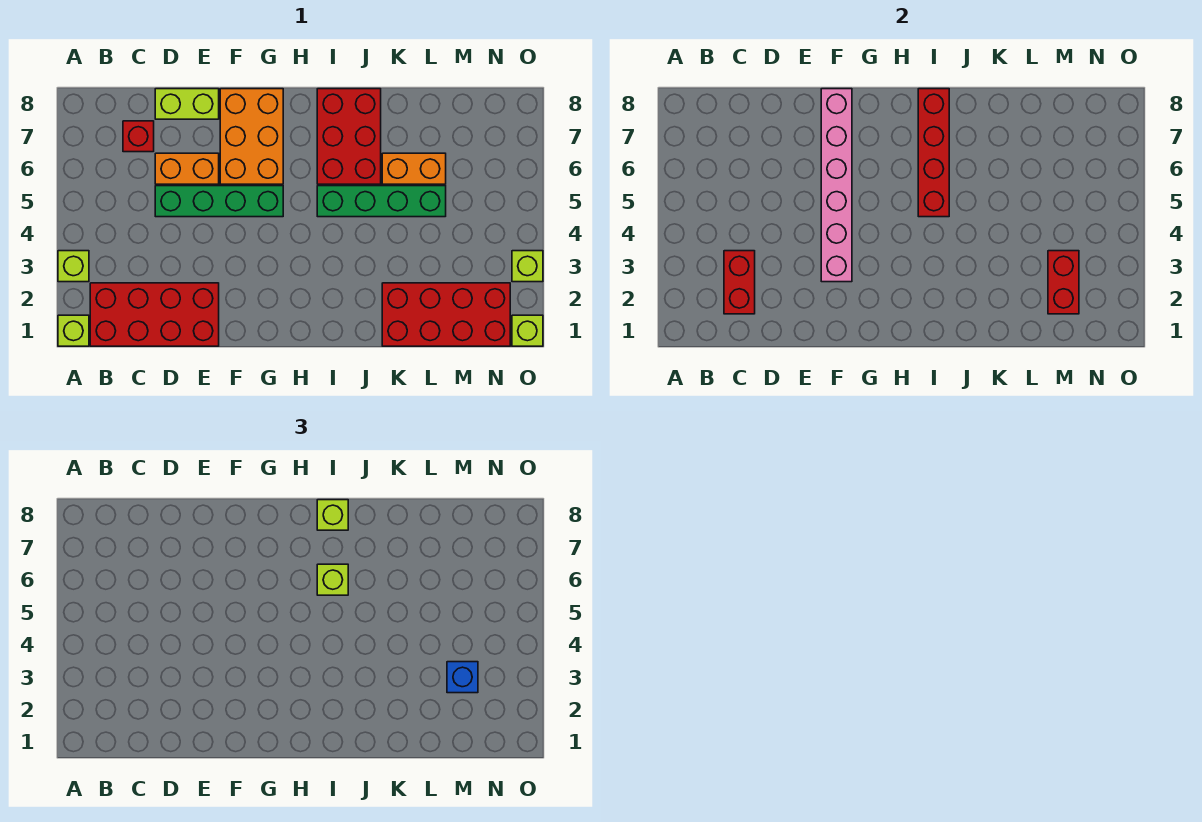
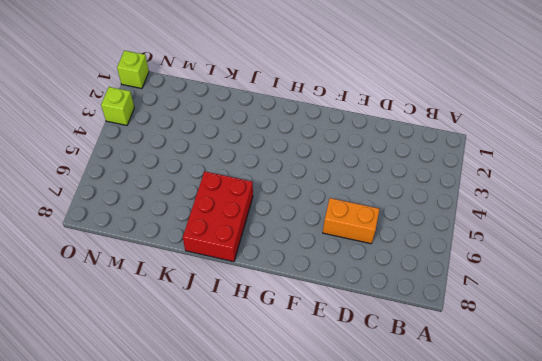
none -> lime 1x1 brick [58,315,89,346]
none -> lime 1x1 brick [58,251,89,282]
none -> red 2x4 brick [90,283,219,346]

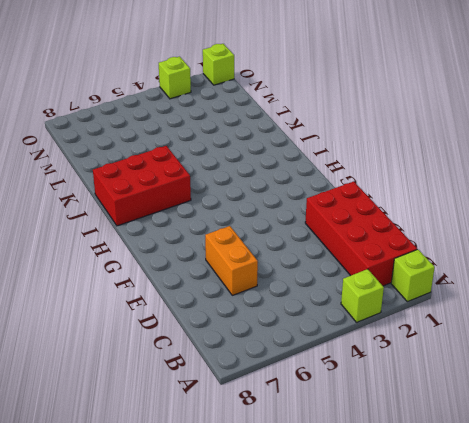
none -> red 1x1 brick [123,121,154,152]
none -> green 1x4 brick [155,186,283,217]
none -> lime 1x2 brick [155,89,219,119]

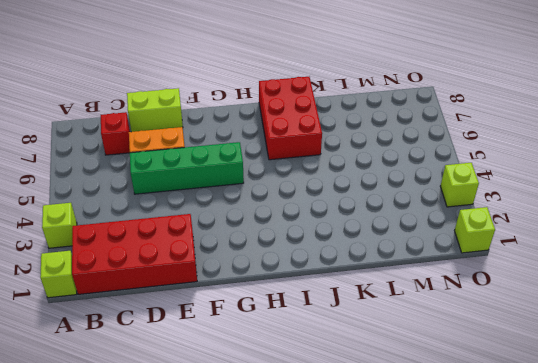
none -> orange 2x3 brick [220,89,283,184]
none -> green 1x4 brick [317,186,446,217]
none -> red 2x4 brick [382,283,510,346]

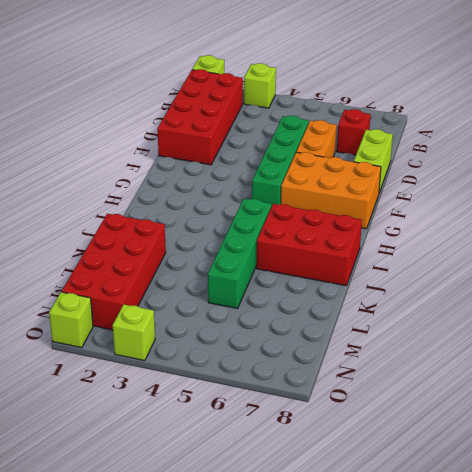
none -> orange 1x2 brick [382,153,446,184]
none -> red 1x2 brick [724,251,755,314]
none -> pink 1x6 brick [821,89,852,282]

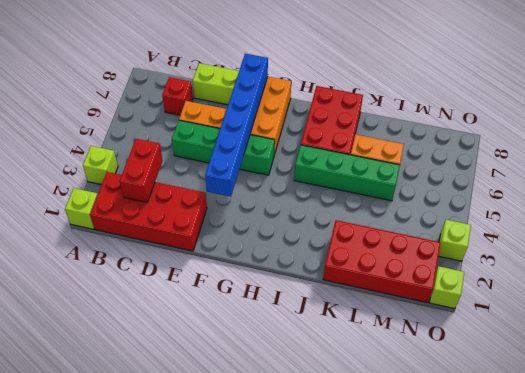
blue 1x6 brick [205,54,268,197] -> pink 1x6 brick [821,89,852,282]
none -> red 1x4 brick [918,89,949,217]
none -> red 1x2 brick [1048,251,1079,314]
none -> lime 1x1 brick [317,564,348,595]

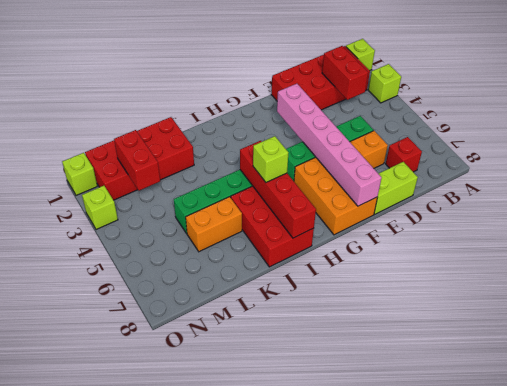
none -> lime 1x1 brick [317,500,348,530]
none -> blue 1x1 brick [447,662,478,693]

